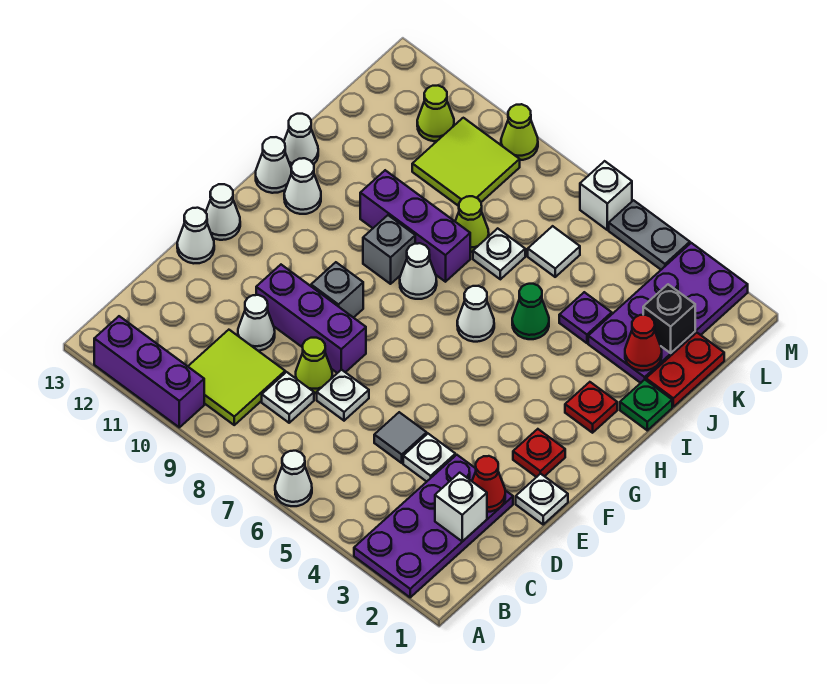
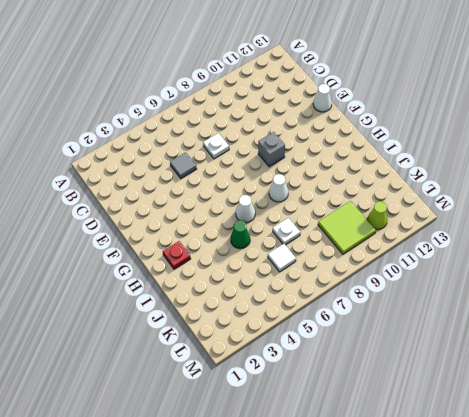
none -> purple 2x4 plate [354,455,513,597]
none -> white 1x1 cone [275,451,312,506]
none -> purple 1x3 brick [94,316,204,427]
none -> lime 2x2 tile [188,330,285,425]

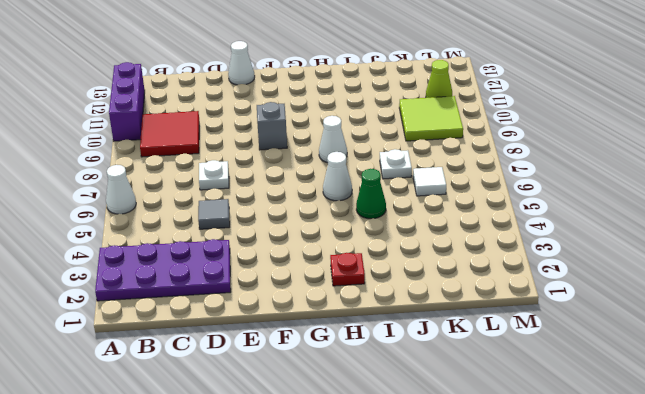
red 2x2 tile [140,111,199,157] -> lime 2x2 tile [188,330,285,425]
none -> white 1x1 plate [262,372,314,423]
none -> white 1x1 plate [403,434,455,482]
none -> lime 1x1 cone [296,338,332,393]
none -> white 1x1 cone [238,295,275,351]

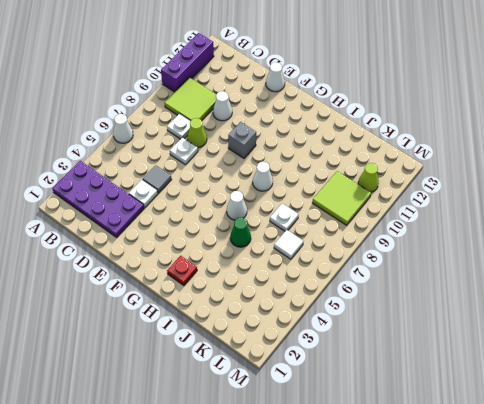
none -> white 1x1 plate [516,474,568,524]
none -> purple 1x3 brick [256,265,366,373]
none -> red 1x1 plate [513,429,565,477]
none -> white 1x1 cone [206,184,240,240]

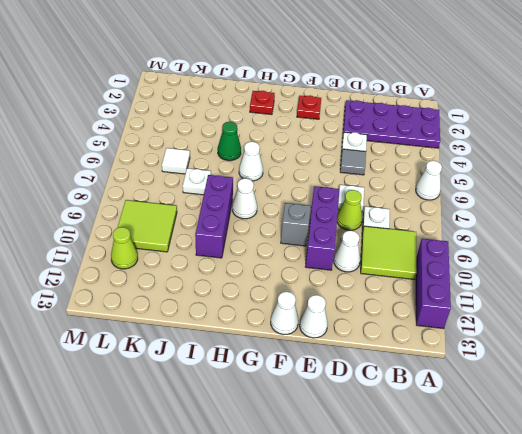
none -> white 1x1 plate [516,474,568,524]
none -> grey 1x1 brick [363,215,415,284]
none -> white 1x1 cone [284,158,321,214]
none -> white 1x1 cone [256,137,292,193]

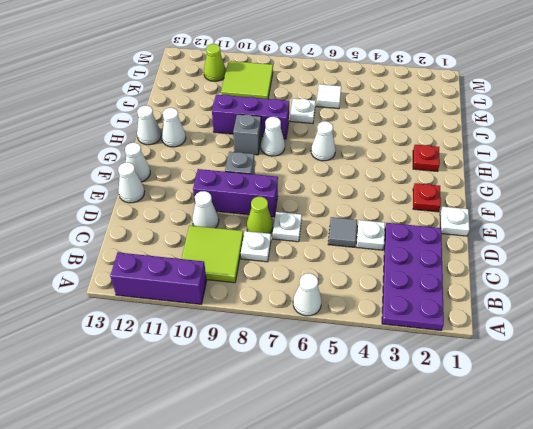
none -> green 1x1 plate [620,380,672,430]
none -> green 1x1 cone [512,284,549,339]
none -> white 1x1 cone [284,114,318,166]
none -> red 1x2 plate [646,333,724,407]

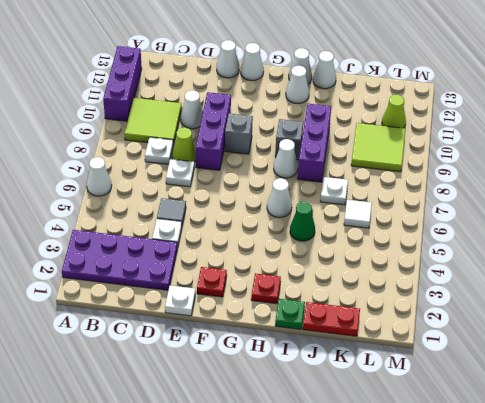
none -> purple 2x4 plate [588,243,748,383]
none -> purple 1x1 plate [559,292,612,343]
none -> lime 1x1 cone [455,196,489,252]
none -> grey 1x2 plate [609,200,690,270]

